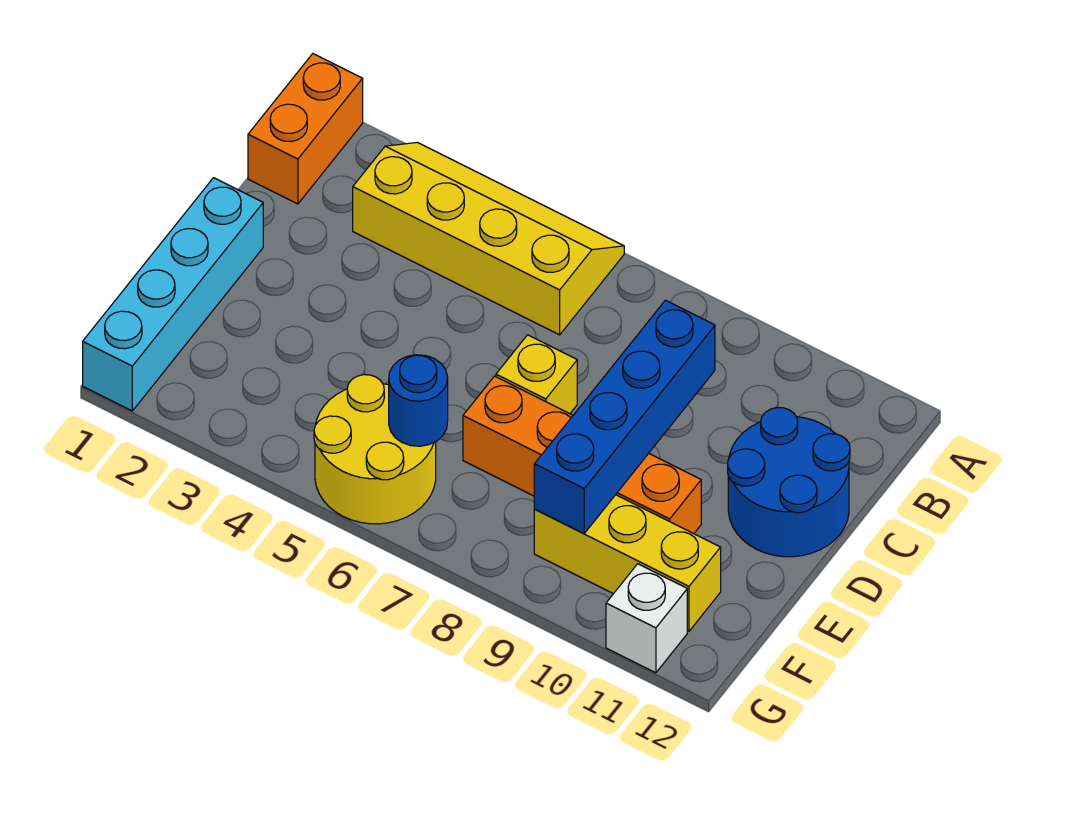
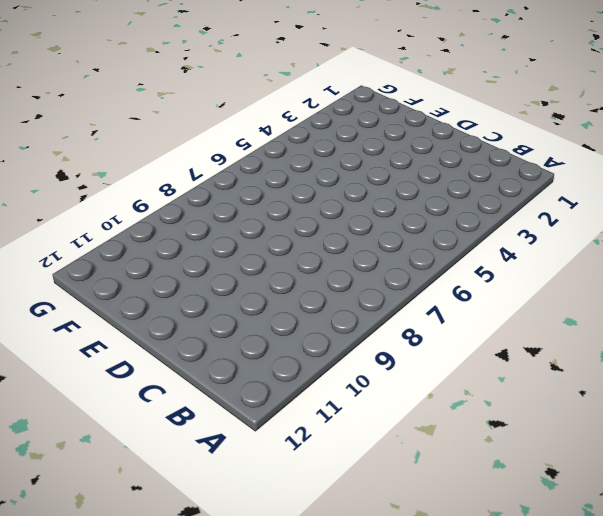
none -> orange 1x2 brick [248,54,363,204]
none -> yellow 2x4 slope [353,142,624,335]

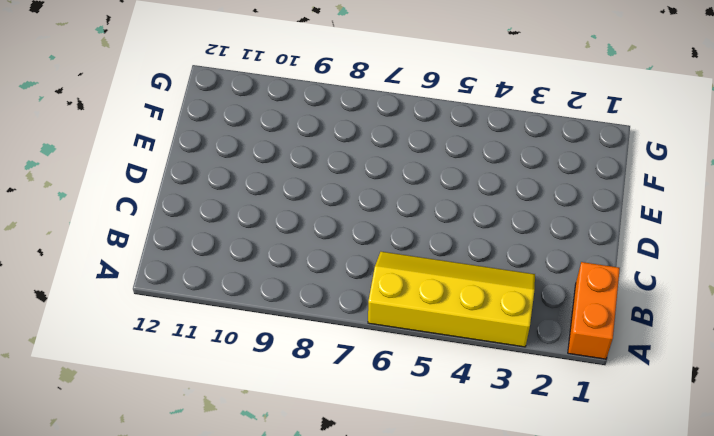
yellow 2x4 slope [368,252,535,347] -> yellow 2x4 slope turned to [353,142,624,335]
none -> blue 2x2 round brick [728,408,850,557]
none -> cyan 1x4 brick [83,178,263,411]

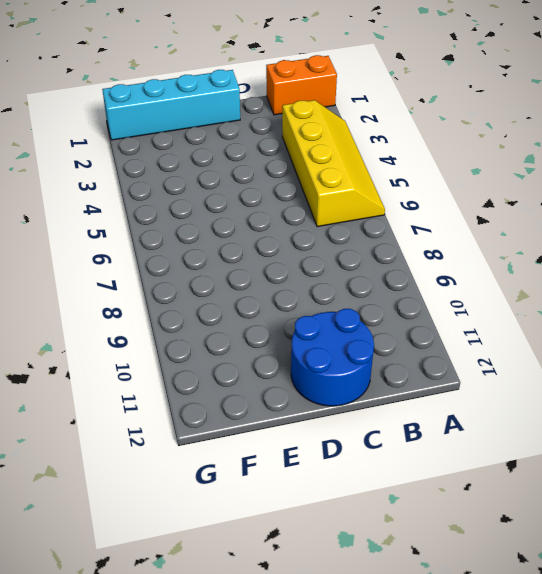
none -> yellow 1x1 brick [496,335,577,414]
none -> orange 1x4 brick [463,376,701,534]

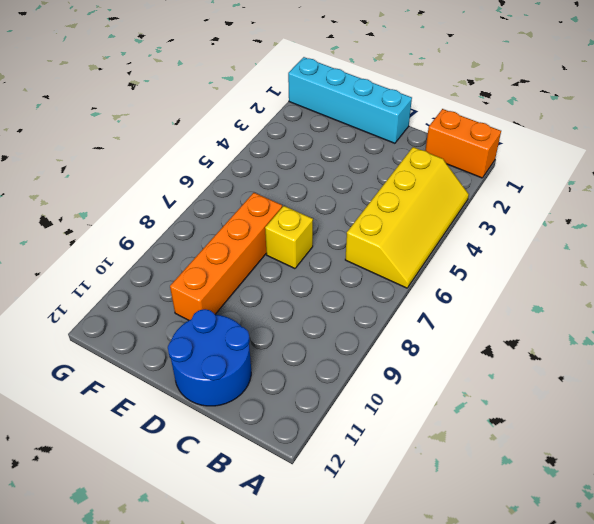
none -> yellow 2x2 round brick [314,375,436,524]
none -> yellow 1x3 brick [534,495,721,631]

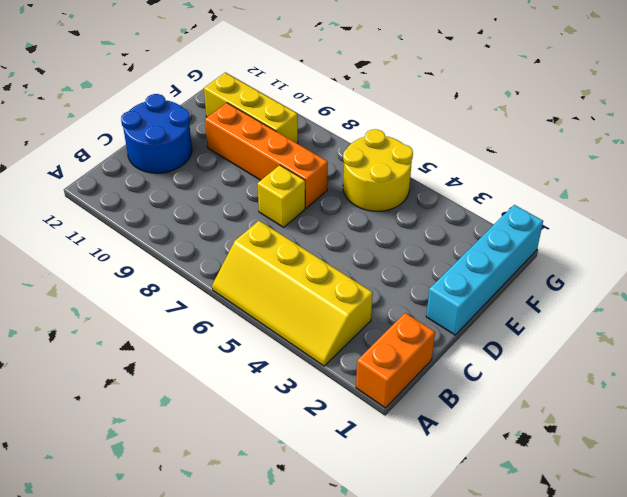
none -> white 1x1 brick [606,564,687,673]
none -> blue 1x4 brick [534,300,715,534]

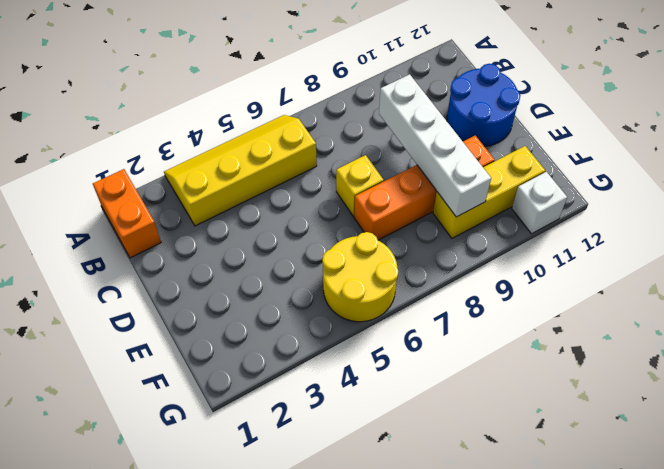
white 1x4 brick [379,74,491,217] -> blue 1x4 brick [534,300,715,534]
none -> cyan 1x4 brick [83,178,263,411]
none -> blue 1x1 round brick [389,355,448,446]

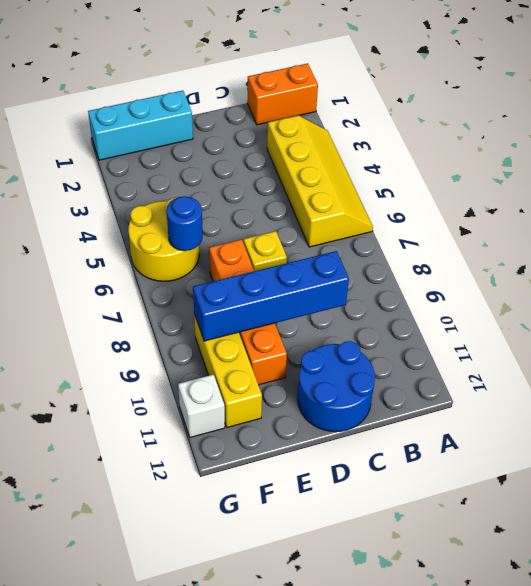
cyan 1x3 brick [88,90,193,160] -> cyan 1x4 brick [83,178,263,411]

